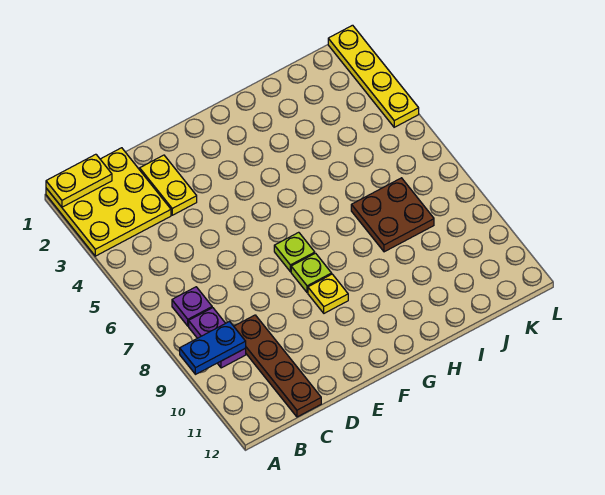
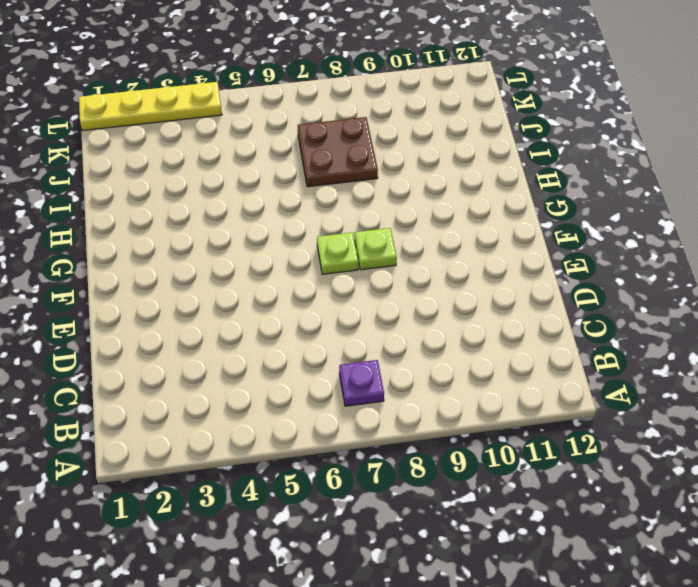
none -> yellow 3x3 plate [46,148,171,256]
none -> purple 1x2 plate [189,308,246,368]
none -> brown 1x4 plate [234,315,321,417]

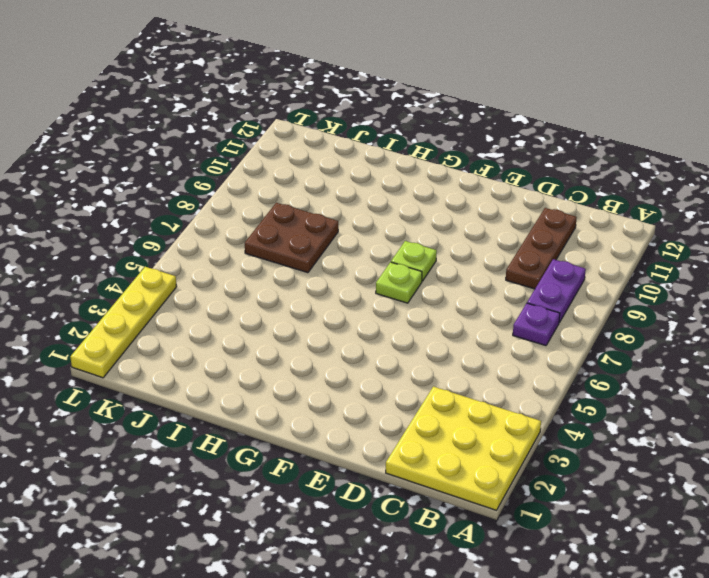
brown 1x3 plate [506,208,577,289] -> brown 1x4 plate [234,315,321,417]
none -> yellow 1x2 plate [140,155,197,215]
none -> yellow 1x1 plate [308,274,348,313]
none -> yellow 1x2 plate [46,154,112,207]

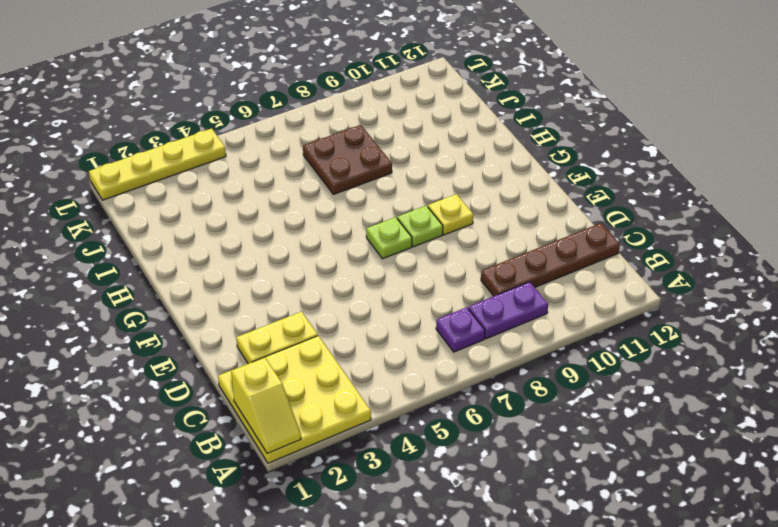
yellow 1x2 slope [231,358,301,453] -> yellow 1x2 plate [46,154,112,207]
none -> blue 1x2 plate [180,321,246,374]

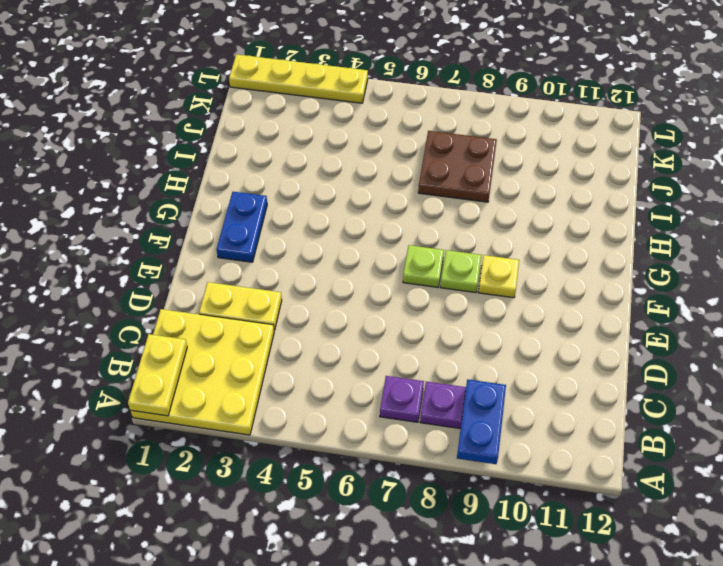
blue 1x2 plate [217,192,267,262] -> none
none -> brown 1x4 plate [234,315,321,417]

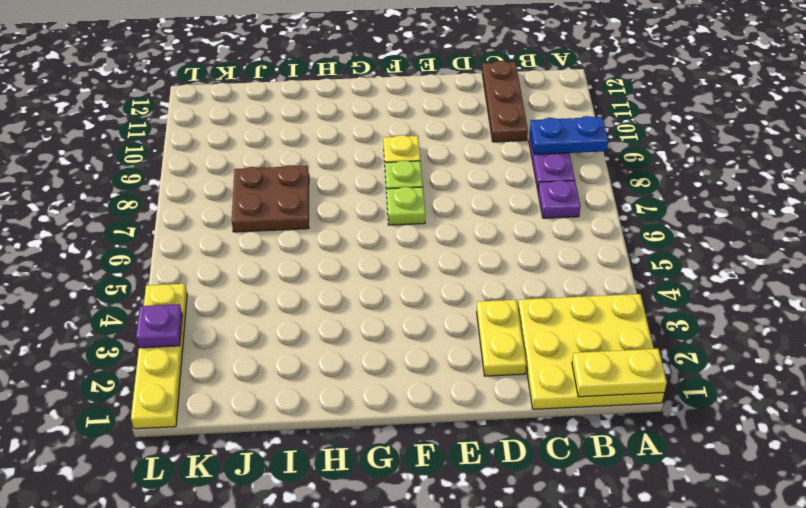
brown 1x3 plate [482,61,528,142] -> brown 1x4 plate [234,315,321,417]
purple 1x1 plate [136,304,182,348] -> none

